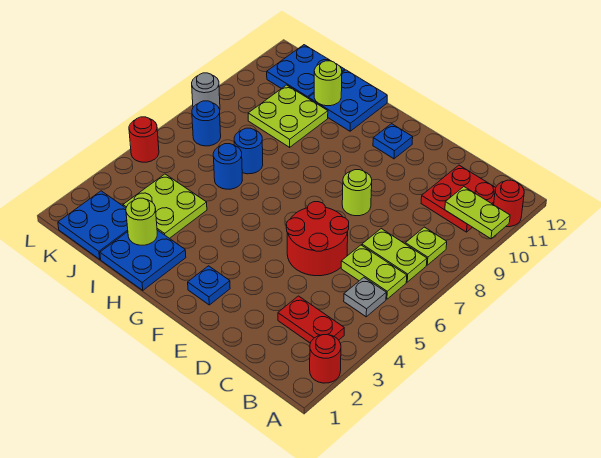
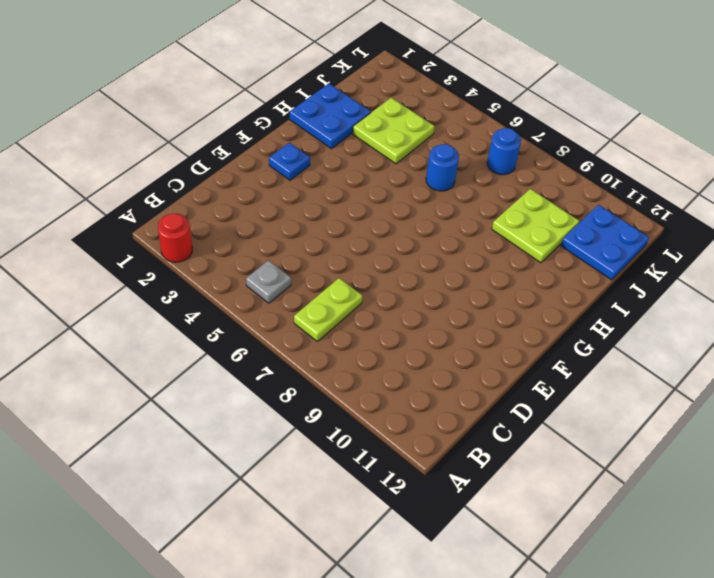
none -> red 1x1 round brick [494,180,524,227]
none -> red 1x2 plate [278,296,344,343]
none -> lime 1x2 plate [341,245,407,299]

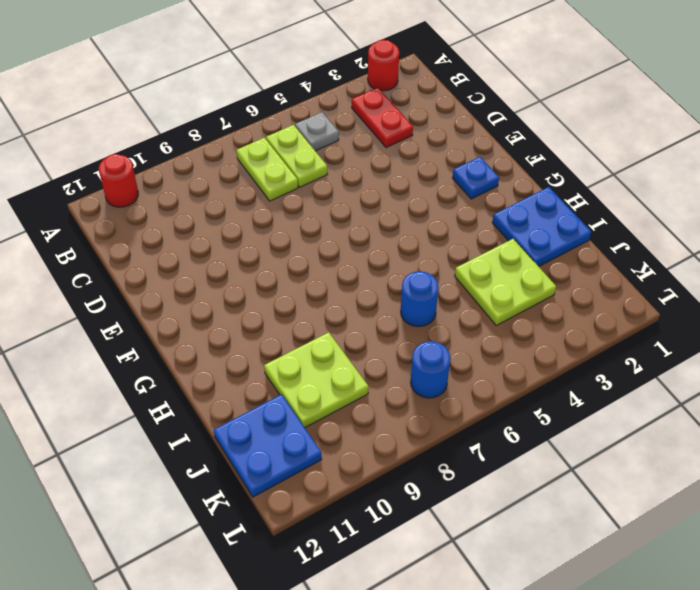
none -> lime 1x1 plate [405,227,447,265]
none -> red 2x2 plate [421,165,496,232]
none -> red 2x2 round brick [286,202,349,276]

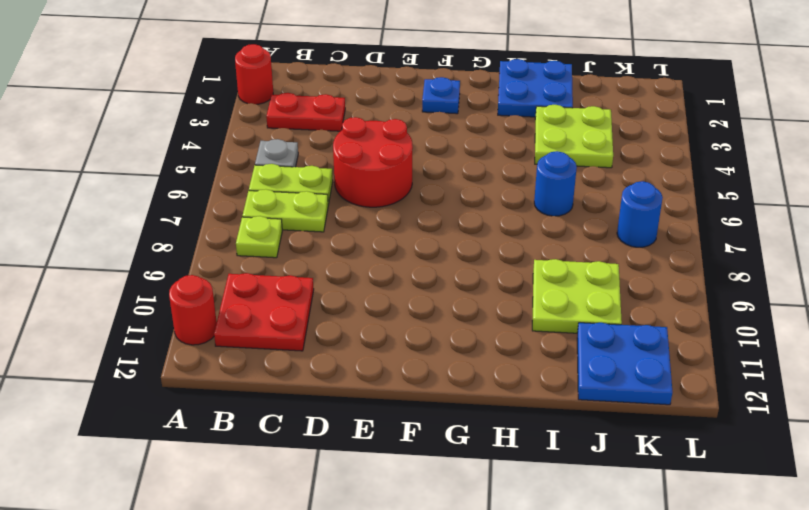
none -> lime 1x1 round brick [342,170,372,216]
none -> blue 1x1 plate [373,124,413,159]
none -> blue 2x2 plate [309,70,387,131]

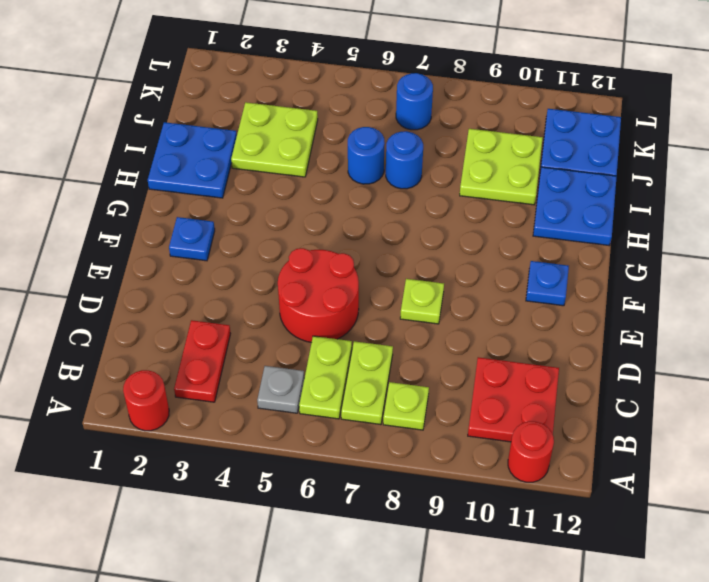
lime 1x1 plate [400,279,444,324] -> lime 1x1 round brick [342,170,372,216]
none -> blue 2x2 plate [58,191,128,259]
none -> red 1x1 round brick [129,117,159,162]
none -> grey 1x1 round brick [192,73,220,109]

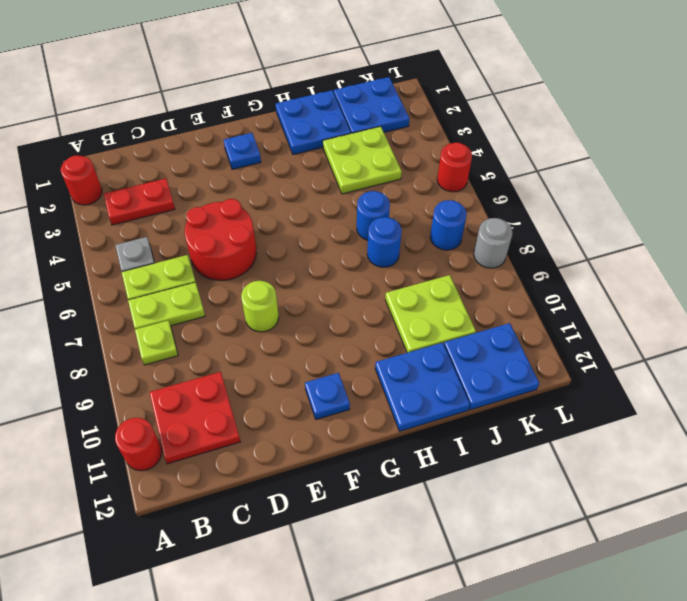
none -> lime 1x2 plate [445,187,510,239]
none -> lime 1x1 round brick [126,198,157,245]
none -> lime 1x1 round brick [314,61,342,106]

